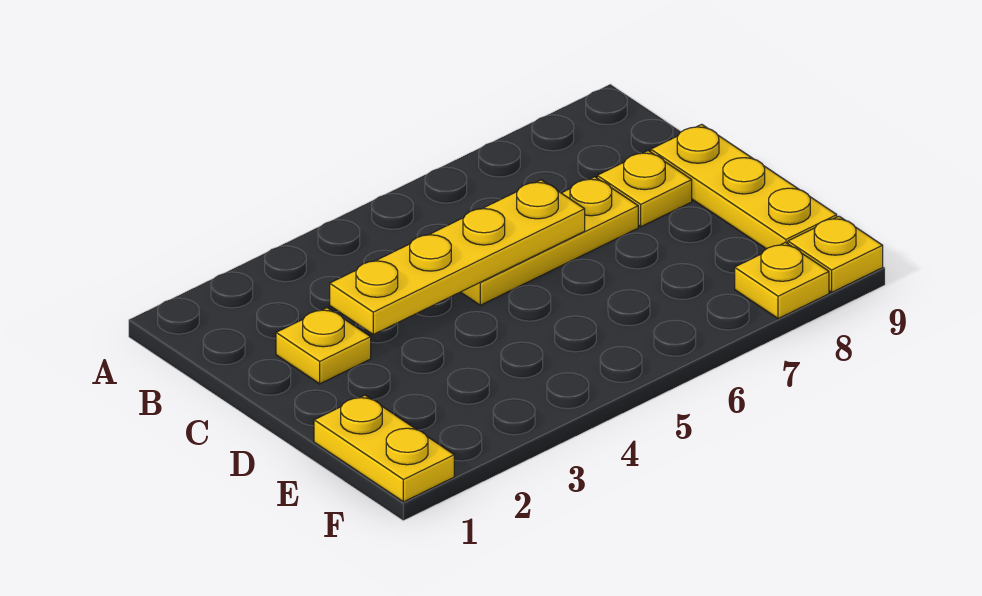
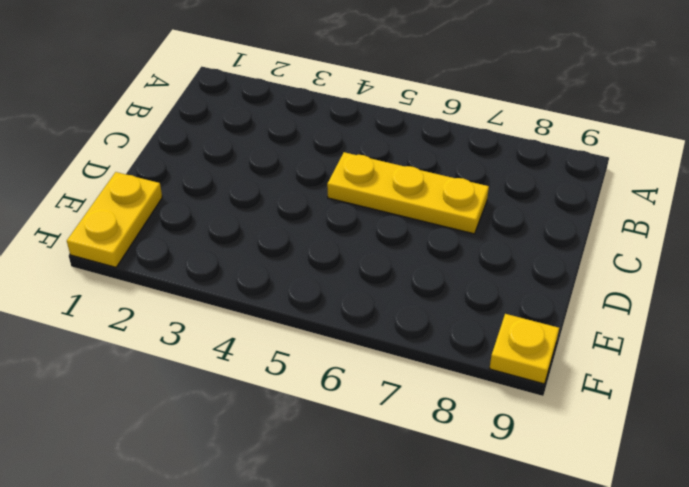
none -> yellow 1x1 plate [276,308,371,384]
none -> yellow 1x1 plate [597,151,692,227]

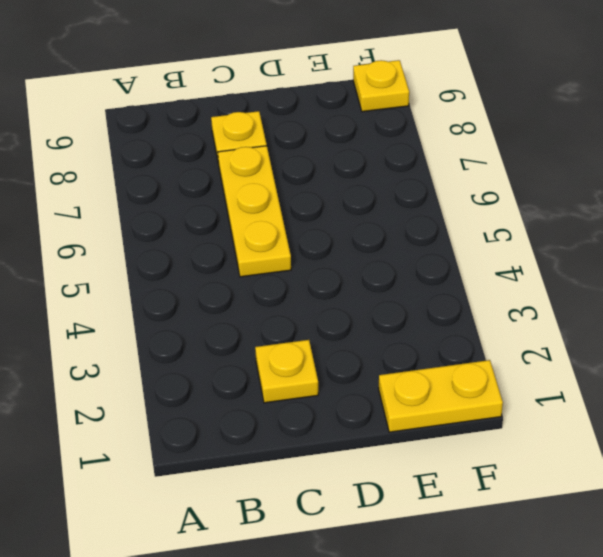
none -> yellow 1x3 plate [651,124,837,249]
none -> yellow 1x1 plate [735,242,829,319]

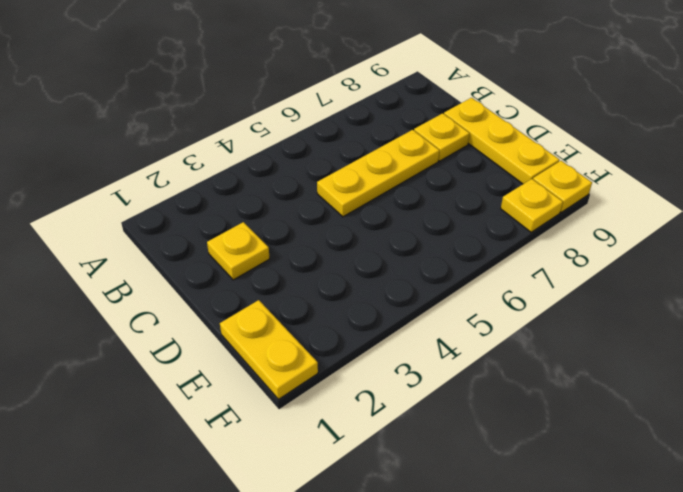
none -> yellow 1x4 plate [330,180,585,334]

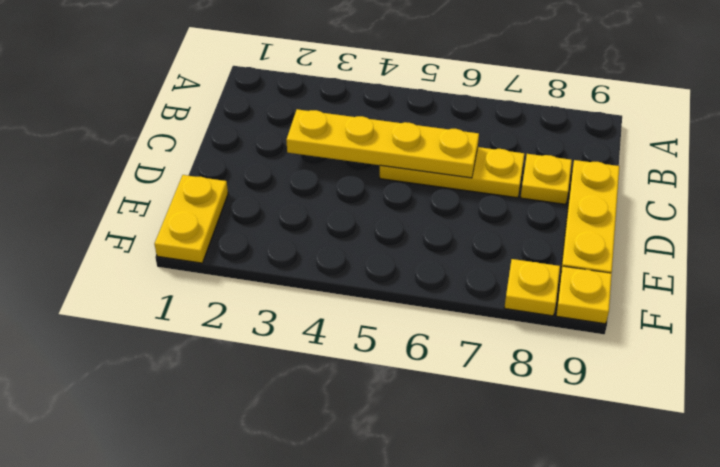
none -> yellow 1x1 plate [276,308,371,384]

